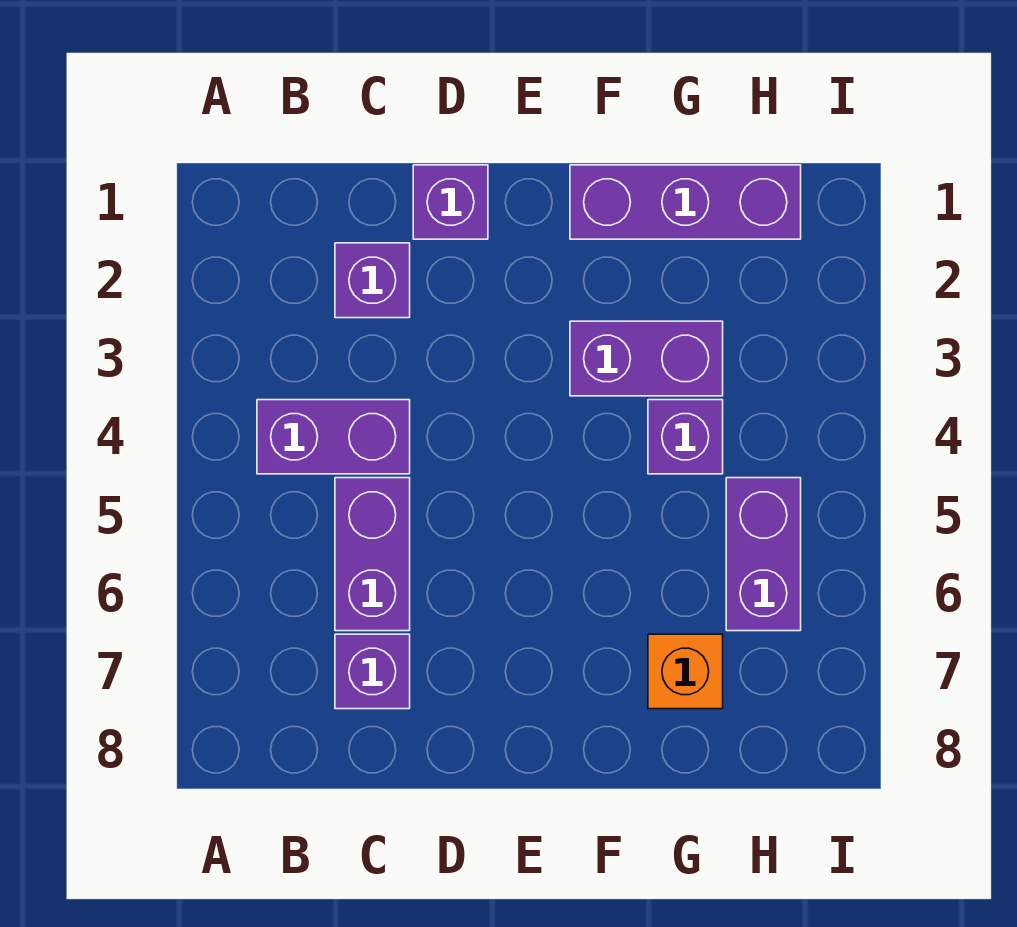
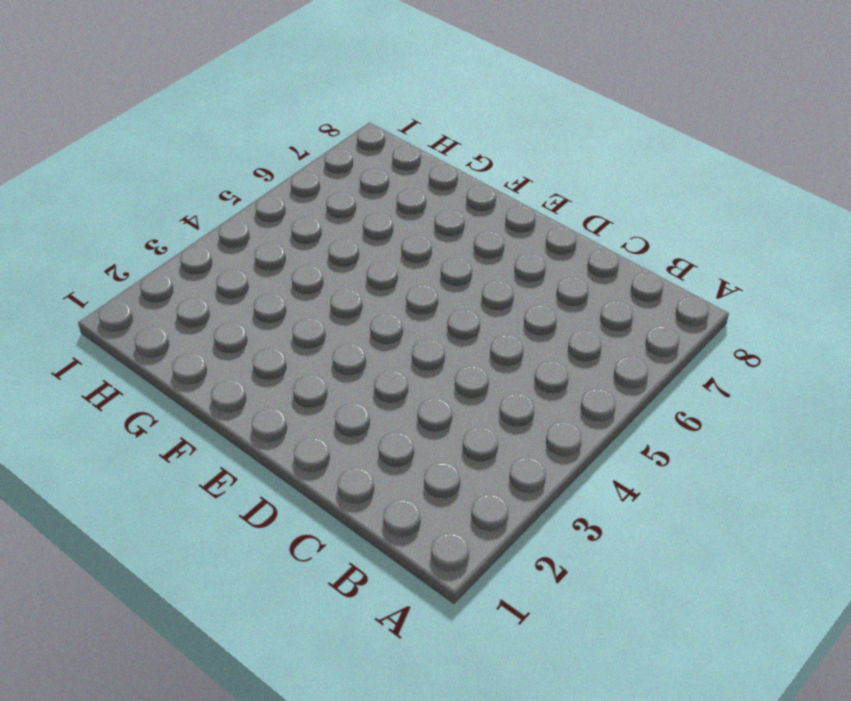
none -> purple 1x2 brick [257,400,410,474]
none -> purple 1x1 brick [335,243,410,318]

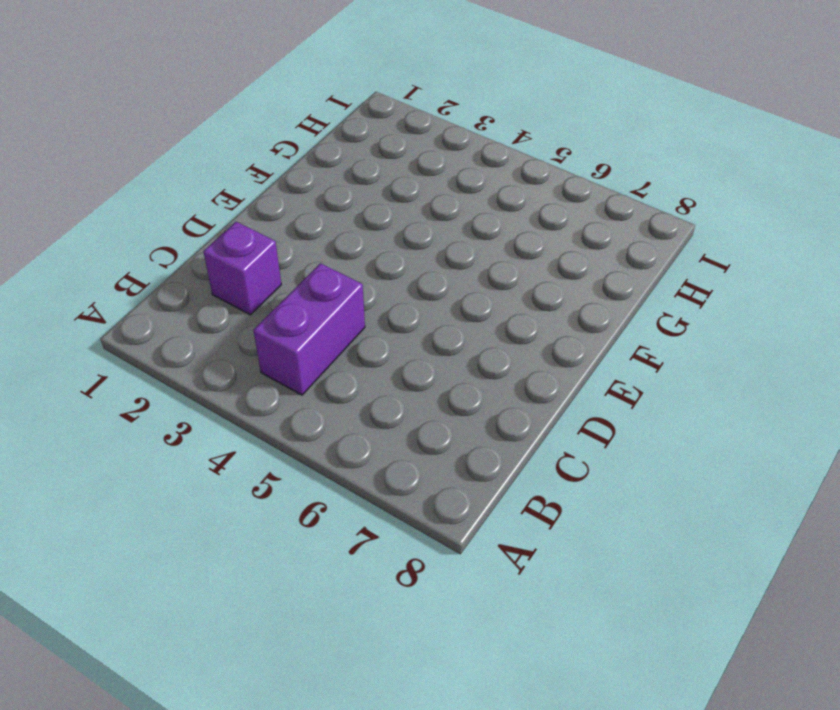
none -> purple 1x2 brick [335,478,410,631]
none -> purple 1x1 brick [335,634,410,709]

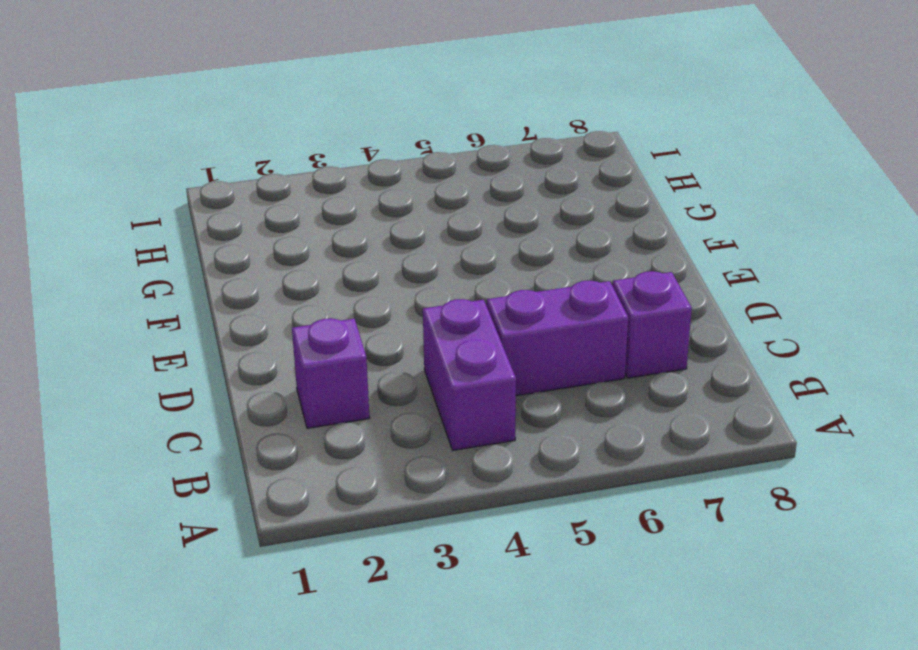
none -> purple 1x1 brick [413,165,488,239]
none -> purple 1x3 brick [570,165,801,239]

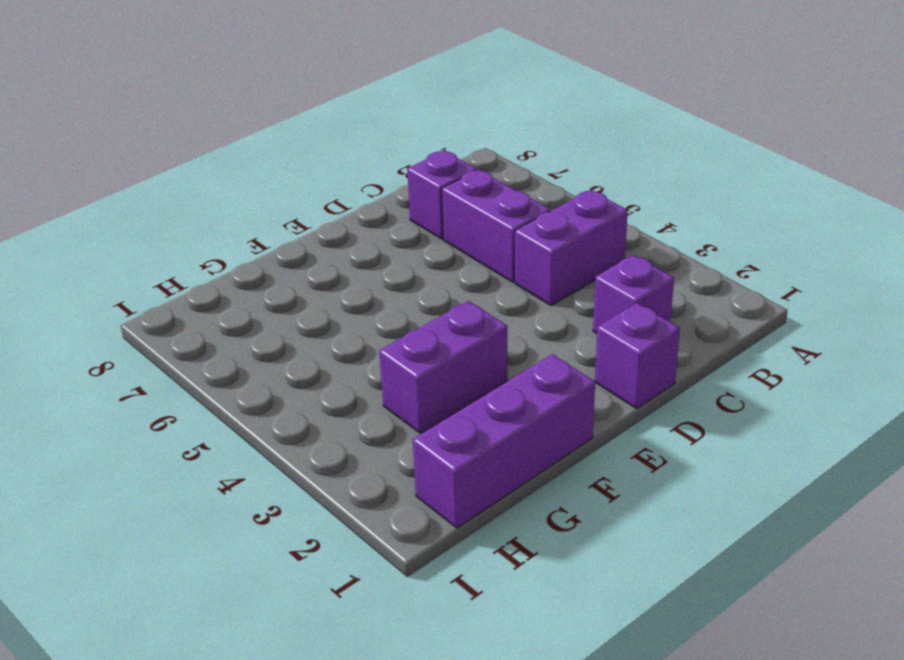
none -> purple 1x1 brick [648,400,723,474]
none -> orange 1x1 brick [648,634,723,709]

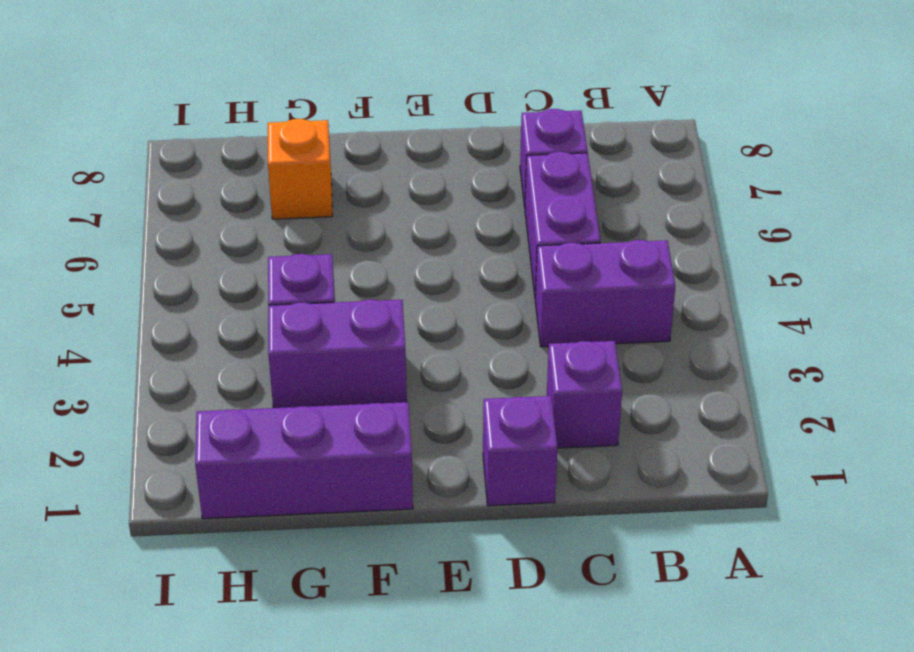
none -> purple 1x2 brick [726,478,801,631]

